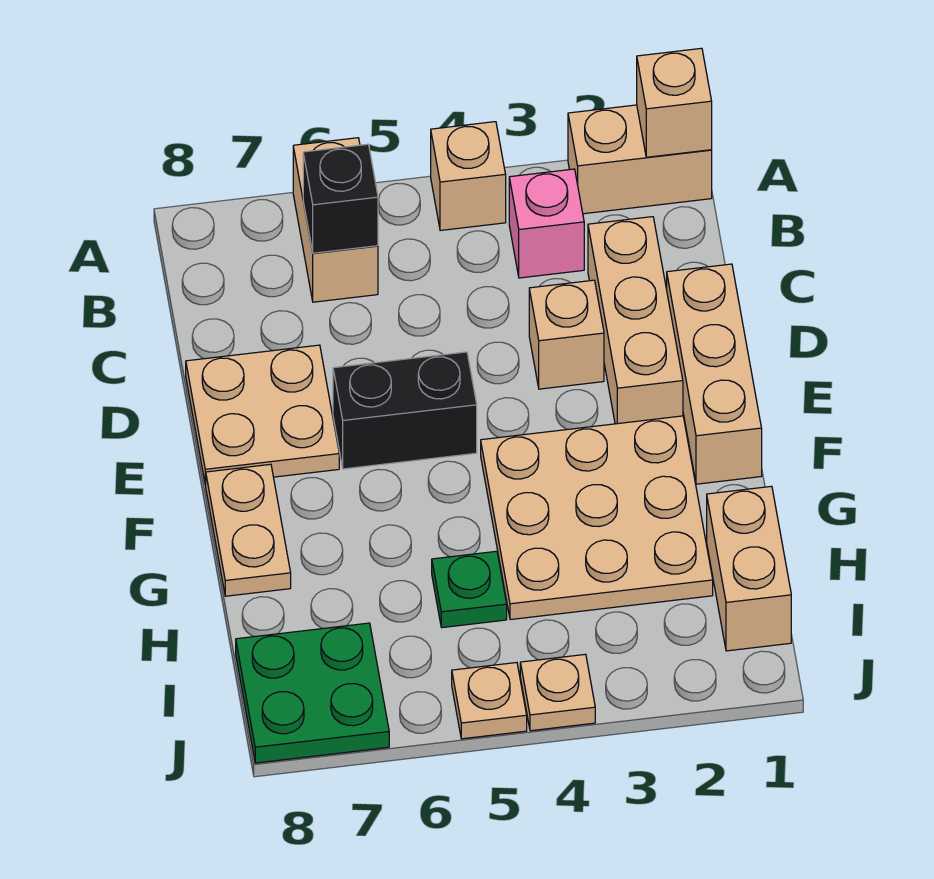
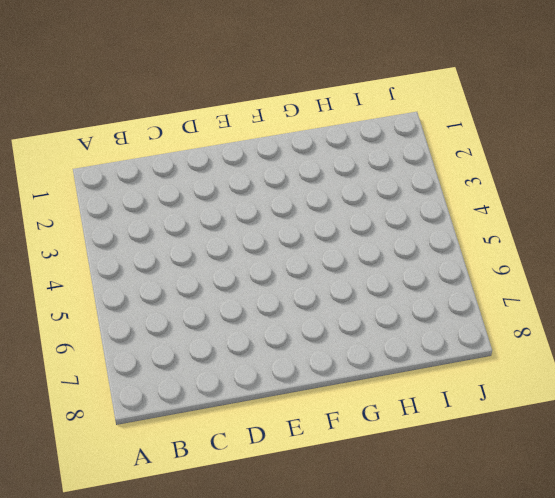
none -> tan 1x2 brick [568,105,712,214]
none -> tan 1x1 brick [431,122,506,231]
none -> tan 1x2 brick [293,138,378,302]

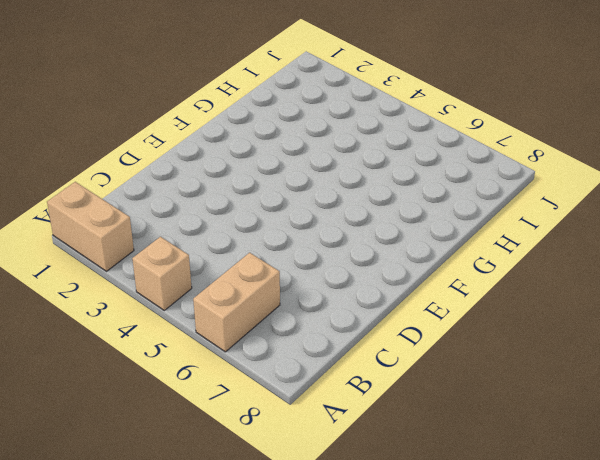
none -> pink 1x1 brick [509,169,584,278]
none -> tan 1x3 brick [588,217,683,424]
none -> tan 1x3 brick [667,264,762,484]

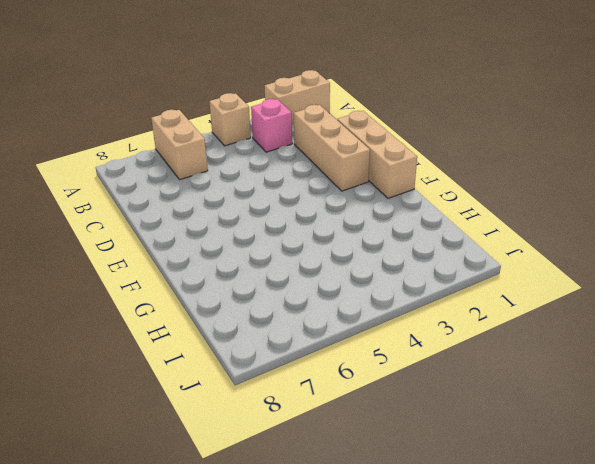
none -> tan 1x1 brick [529,280,604,389]
none -> tan 2x2 plate [186,345,339,485]
none -> black 1x2 brick [333,352,477,469]

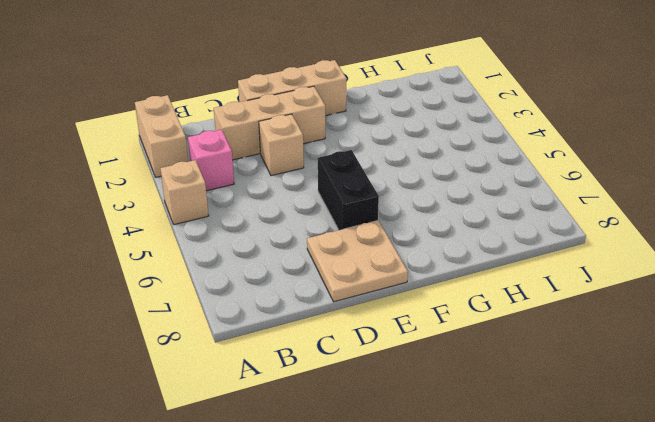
none -> tan 1x2 brick [293,138,378,302]
none -> tan 3x3 plate [481,416,713,620]
none -> tan 1x2 plate [206,464,291,596]

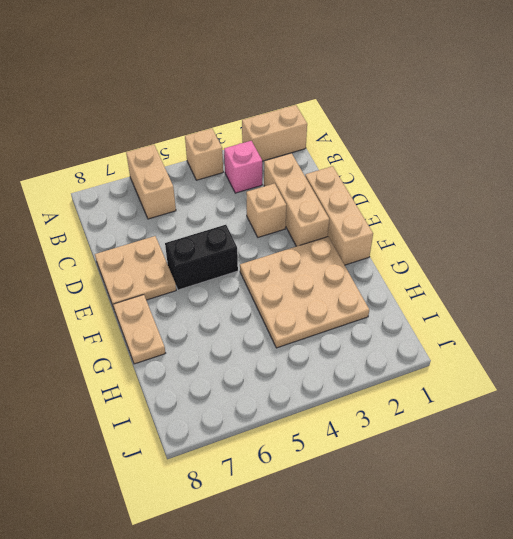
none -> tan 1x2 brick [707,486,791,651]
none -> green 1x1 plate [432,551,507,628]
none -> green 2x2 plate [236,623,389,763]

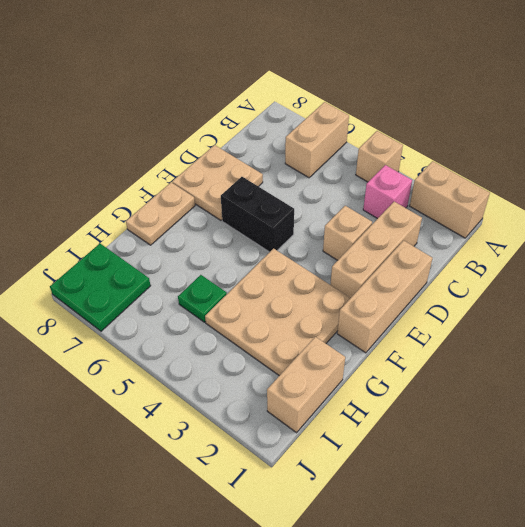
none -> tan 1x1 plate [520,654,595,731]
none -> tan 1x1 plate [452,663,527,739]
none -> tan 1x1 brick [637,48,712,157]

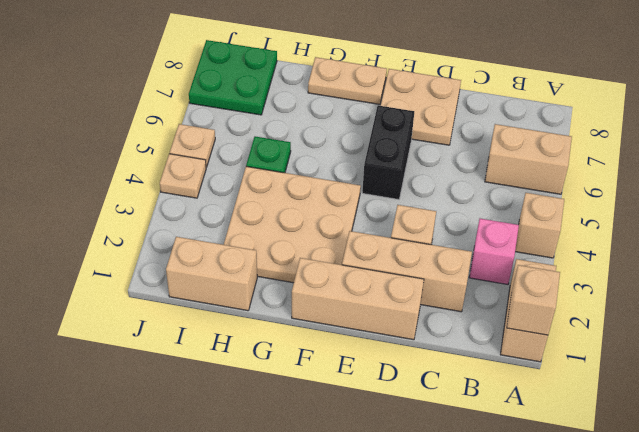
none -> black 1x1 brick [303,144,378,253]

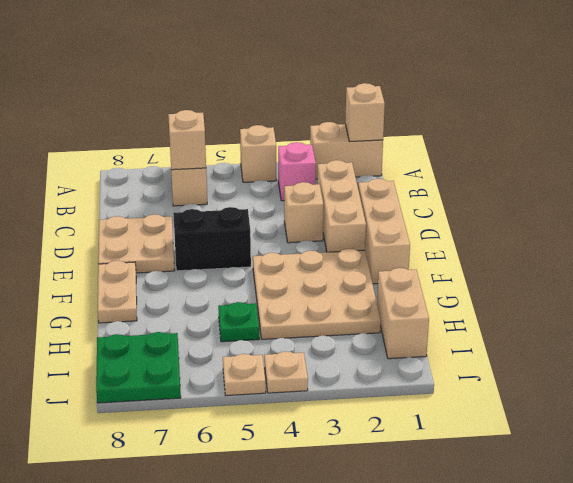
tan 1x1 brick [168,110,206,170] -> black 1x1 brick [303,144,378,253]

